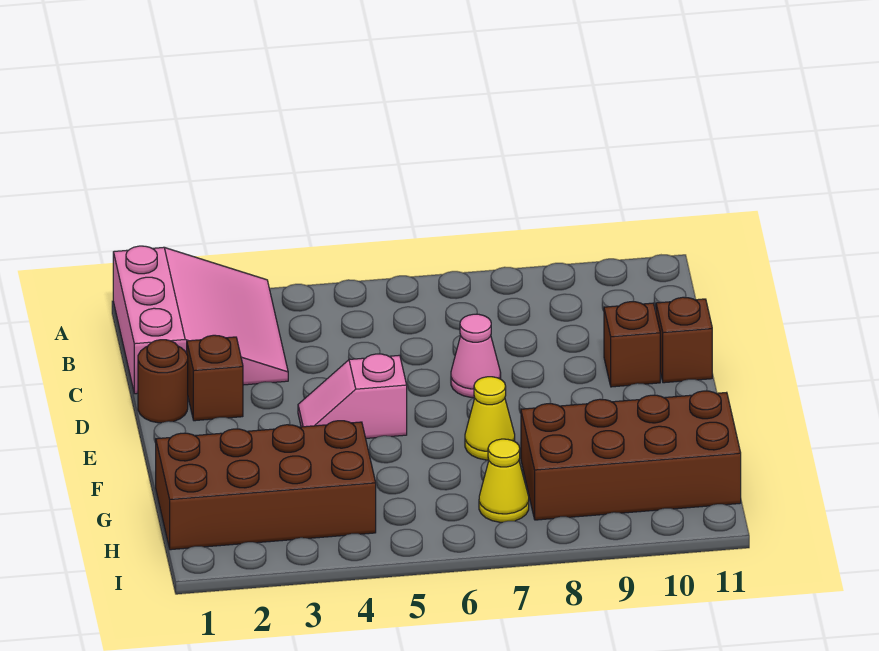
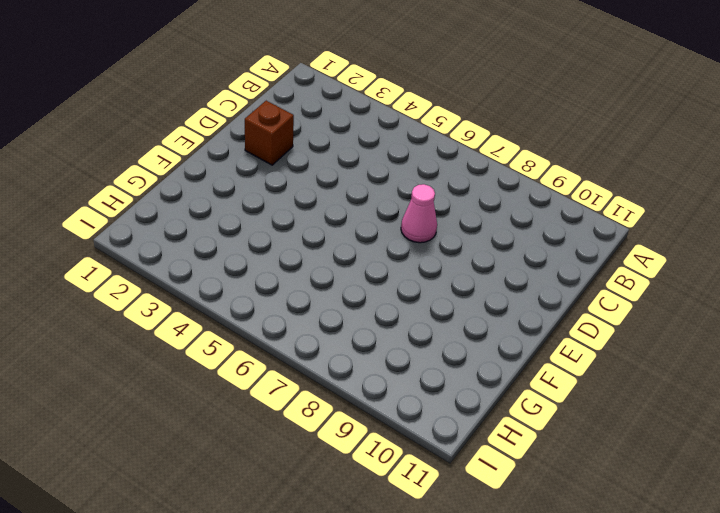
none -> pink 3x3 slope [113,246,288,394]
none -> brown 1x1 round brick [138,340,188,423]

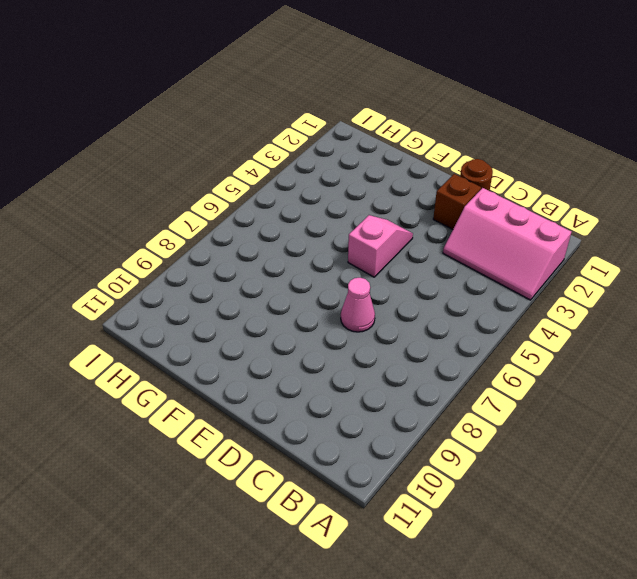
pink 2x3 slope [443,188,571,300] -> pink 3x3 slope [113,246,288,394]
none -> brown 1x1 brick [604,302,660,387]
none -> brown 1x1 brick [656,297,712,383]

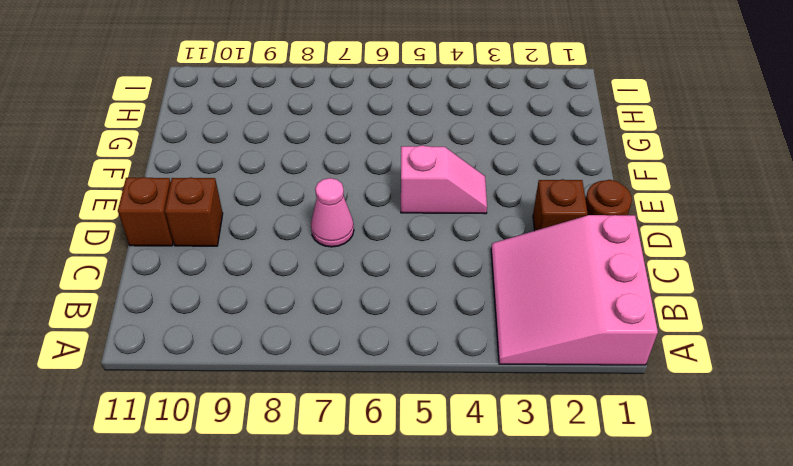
none -> yellow 1x1 cone [465,377,515,460]
none -> brown 2x4 brick [156,421,376,550]

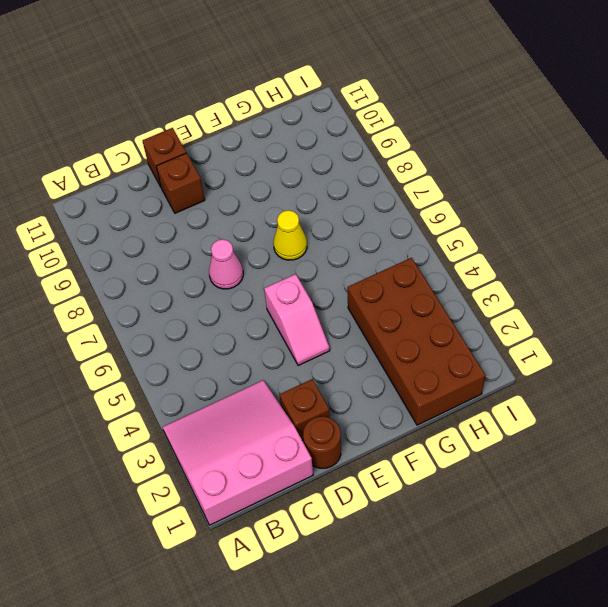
none -> brown 2x4 brick [521,391,741,520]
none -> yellow 1x1 cone [479,439,529,522]

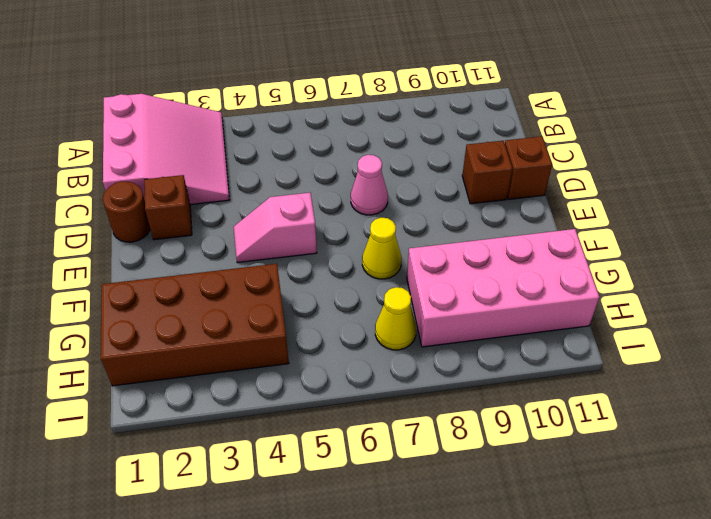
pink 2x4 brick [407,229,599,347] -> brown 2x4 brick [521,391,741,520]

